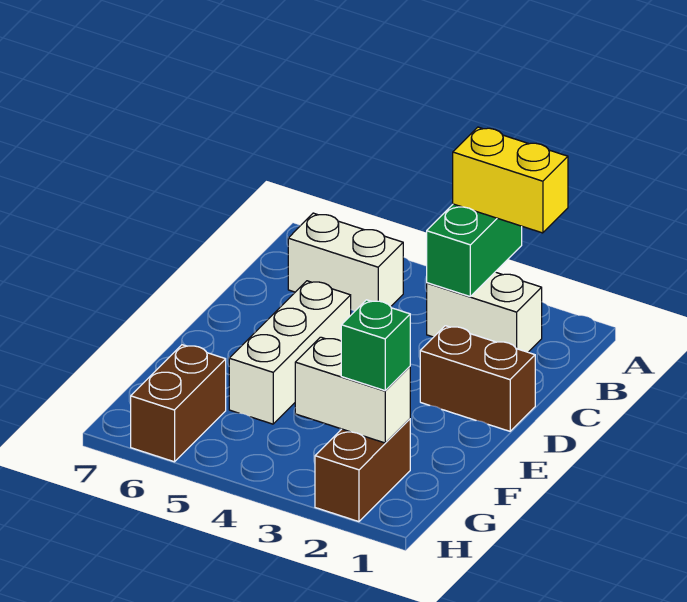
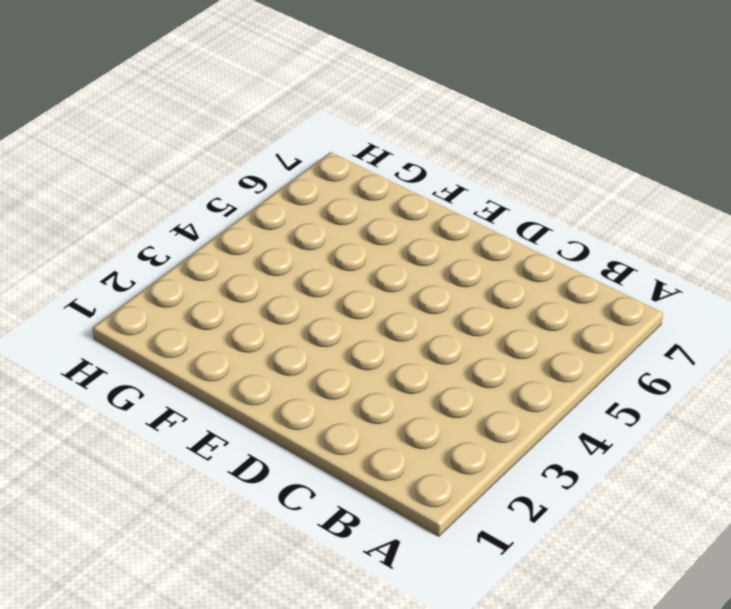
none -> white 1x2 brick [427,272,542,352]
none -> white 1x2 brick [288,213,403,311]

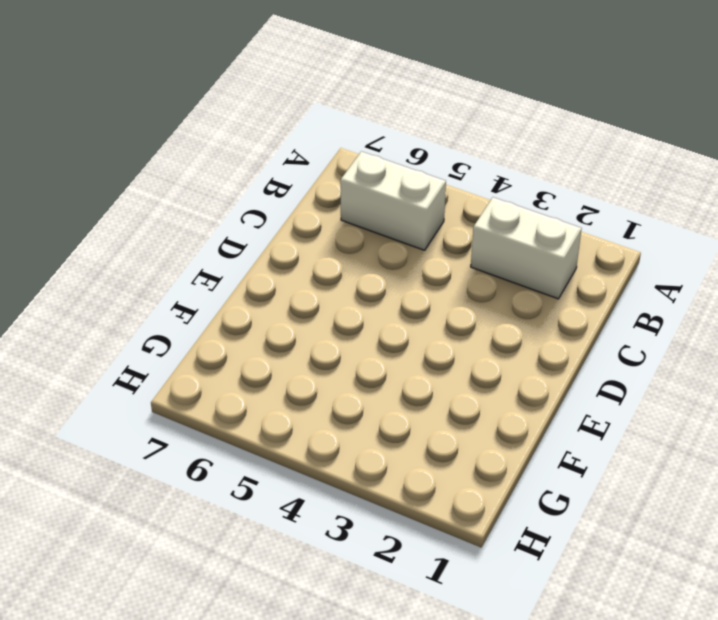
none -> brown 1x2 brick [420,326,535,431]
none -> white 1x3 brick [229,281,351,424]

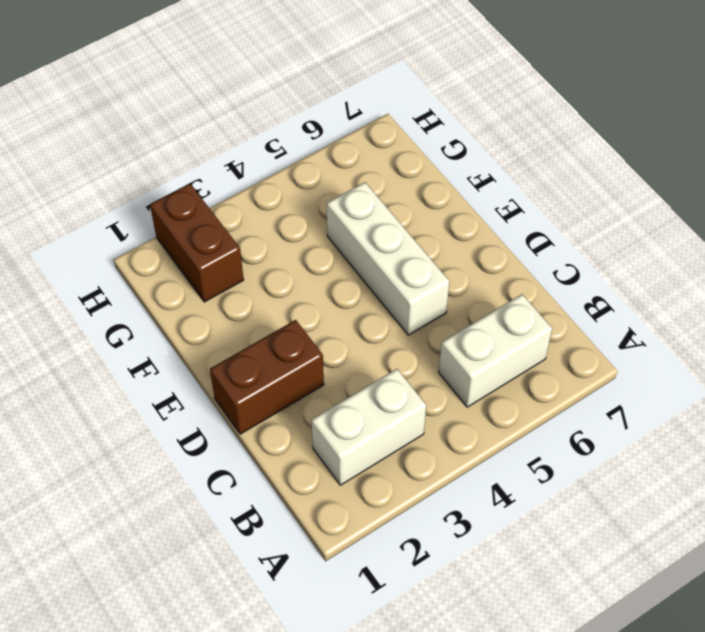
none -> brown 1x2 brick [131,345,226,462]
none -> green 1x2 brick [427,204,522,296]

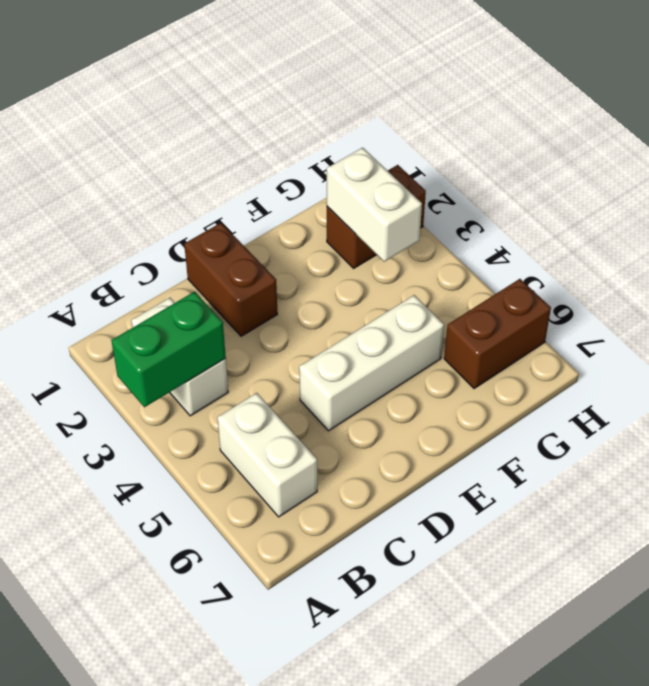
none -> yellow 1x2 brick [453,127,568,233]
none -> green 1x1 brick [341,300,410,391]

